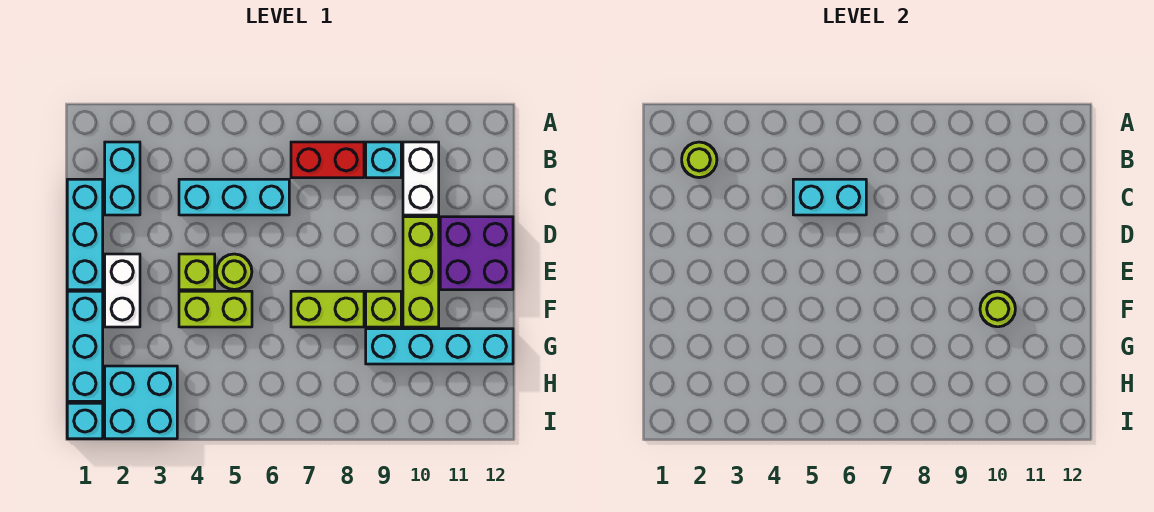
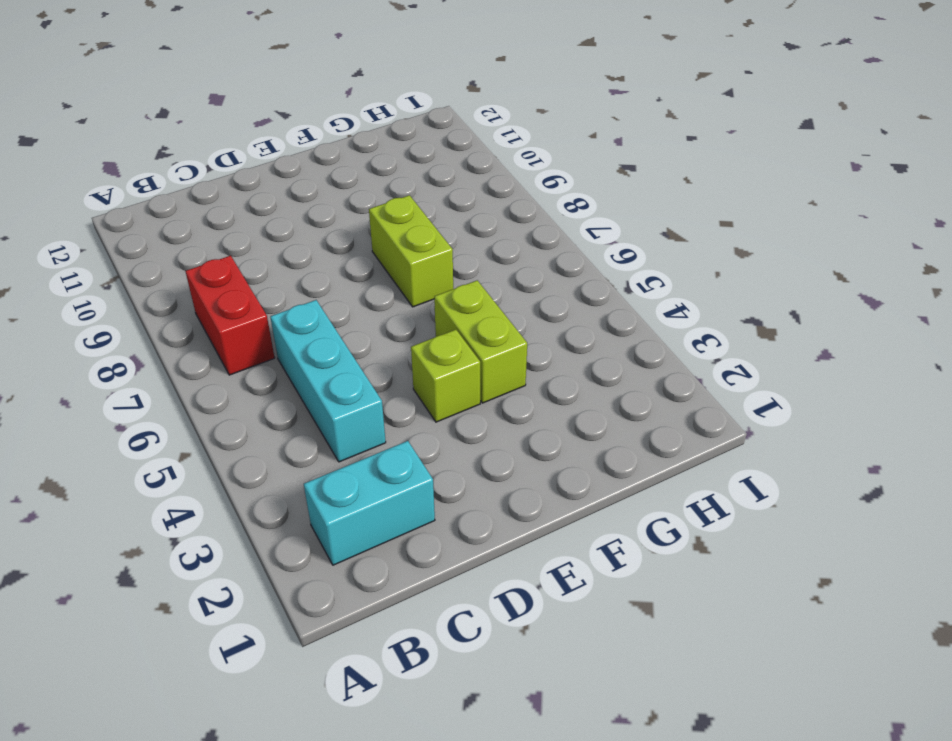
none -> cyan 1x1 brick [366,142,401,178]
none -> white 1x2 brick [403,142,439,215]
none -> cyan 1x3 brick [67,179,103,290]

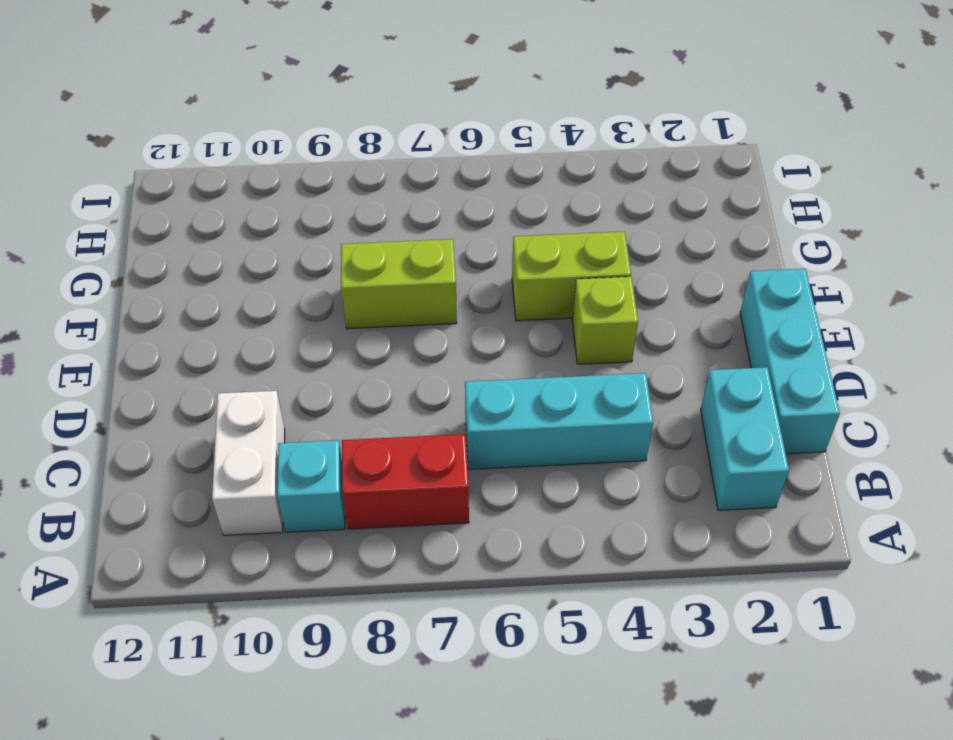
none -> lime 1x3 brick [403,217,439,327]
none -> purple 2x2 brick [440,217,513,290]
none -> white 1x2 brick [105,254,140,327]

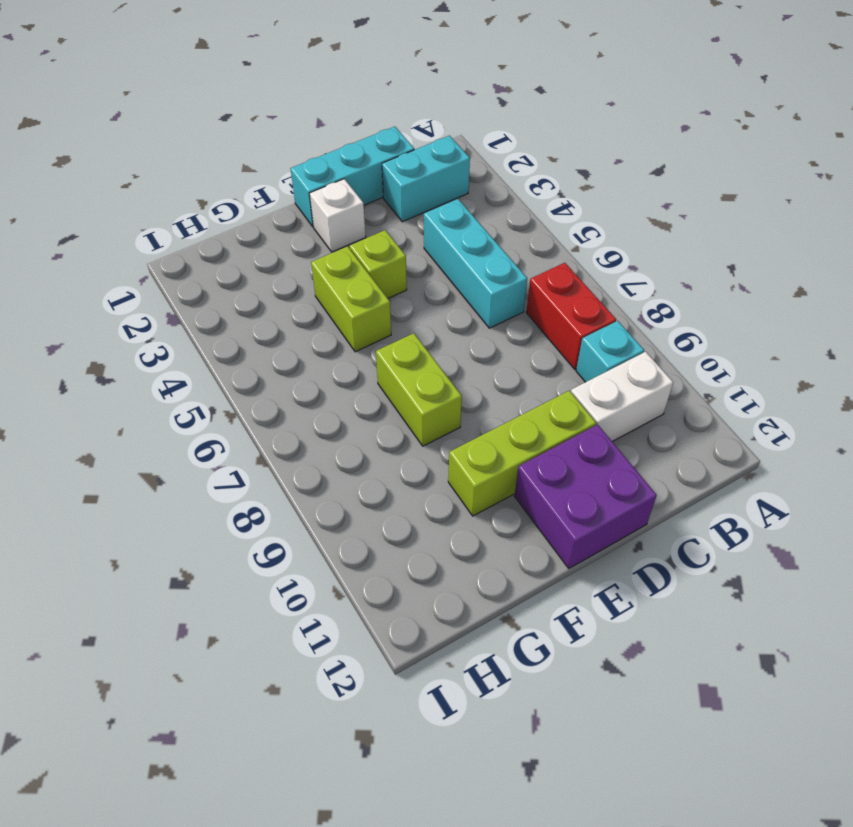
white 1x1 brick [309,179,366,252] -> white 1x2 brick [105,254,140,327]
none -> lime 1x1 round brick [216,254,252,289]
none -> cyan 1x3 brick [67,291,103,401]
none -> lime 1x1 brick [366,291,401,327]

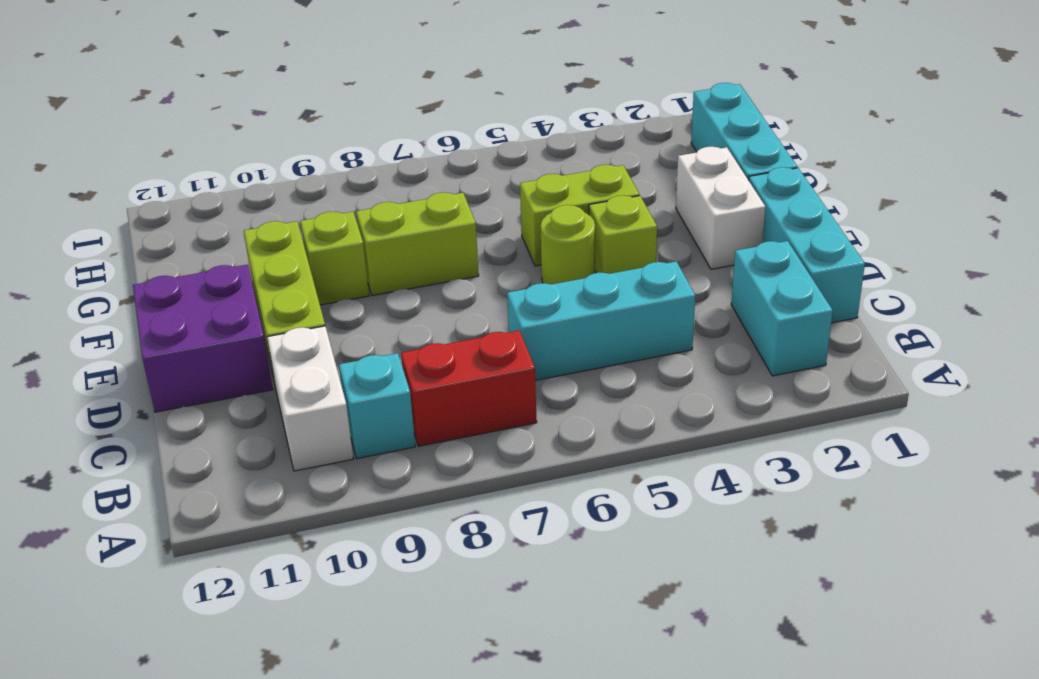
none -> cyan 1x4 brick [366,329,513,364]
none -> cyan 2x2 brick [105,366,177,439]
none -> cyan 1x1 brick [67,403,103,439]

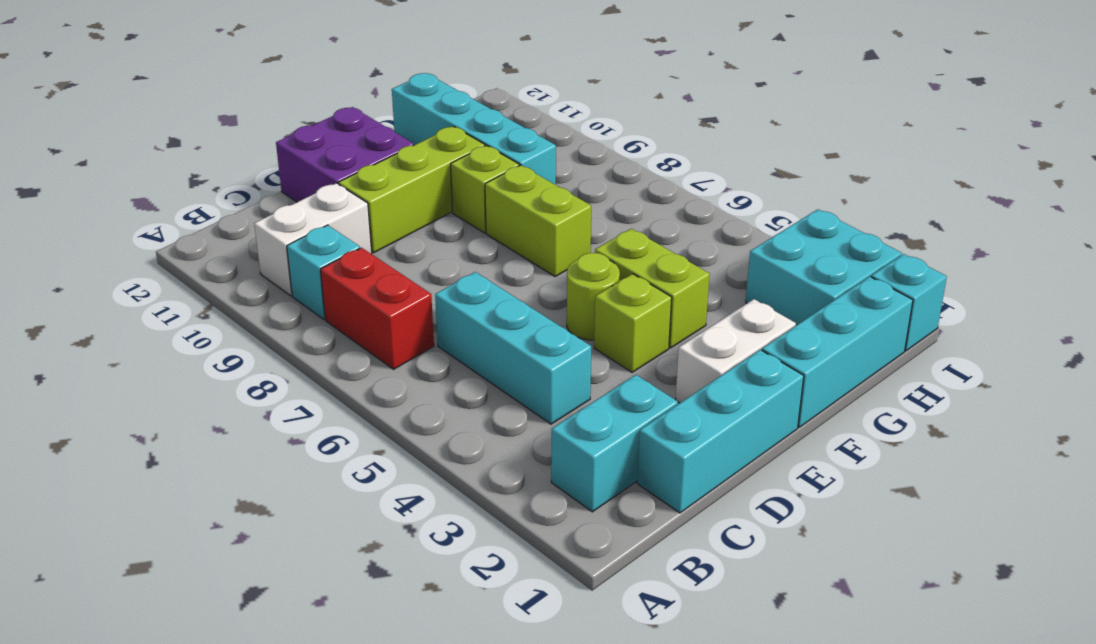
none -> lime 1x1 round brick [682,142,717,178]
none -> cyan 1x2 brick [793,179,866,215]
none -> lime 1x1 round brick [980,291,1015,327]

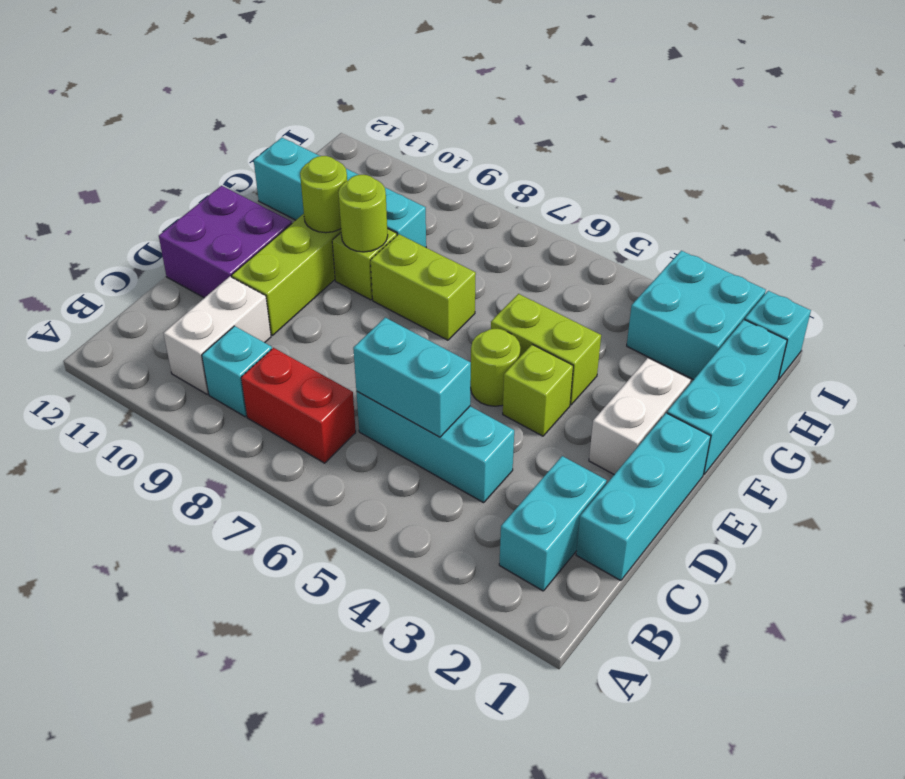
lime 1x1 round brick [338,175,388,252] -> lime 1x1 round brick moved to [682,142,717,178]

